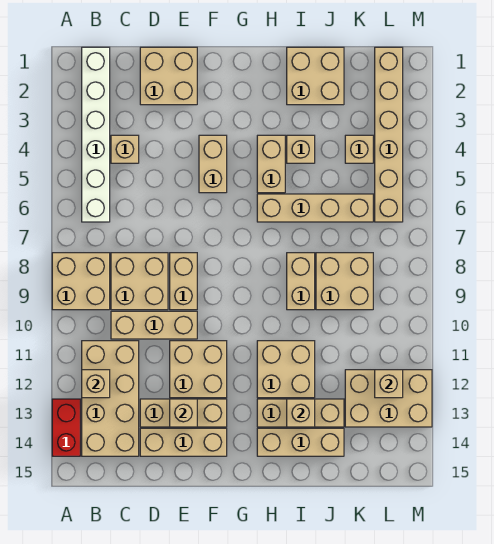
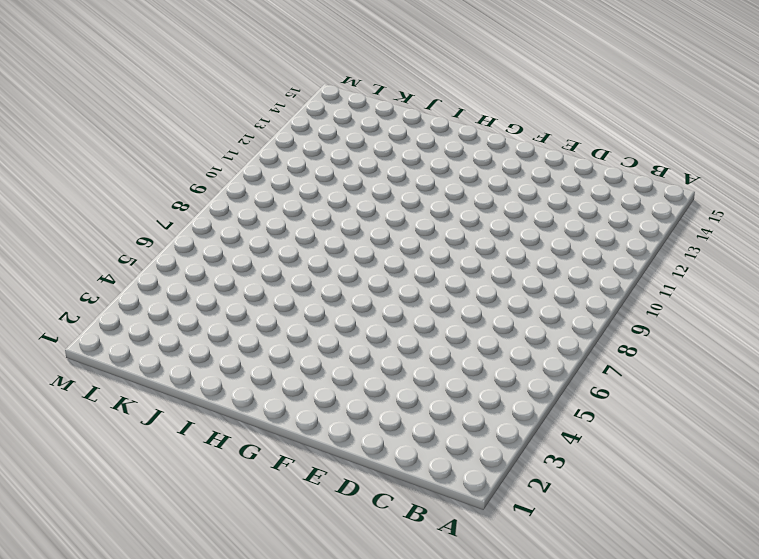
none -> tan 2x2 brick [52,253,110,310]
none -> red 1x2 brick [52,399,80,456]
none -> white 1x6 brick [82,47,110,222]

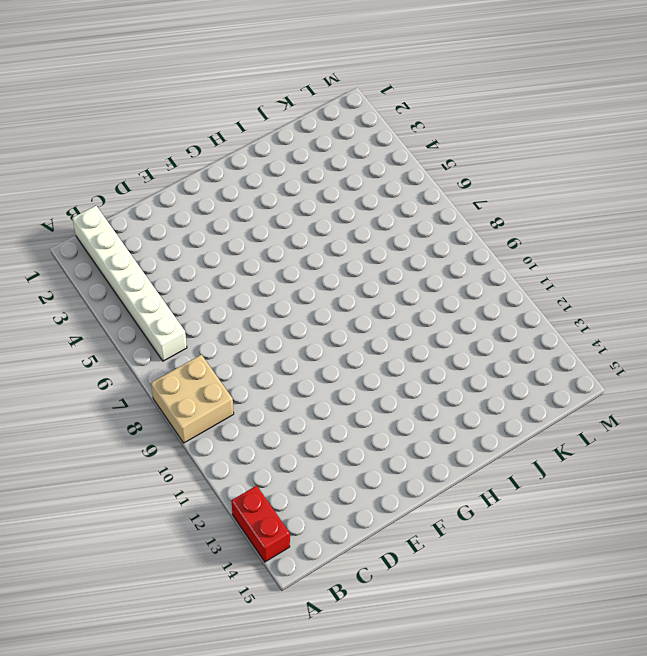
none -> tan 2x4 brick [82,341,139,456]
none -> tan 1x1 brick [111,135,139,163]
none -> tan 2x2 brick [111,253,168,310]

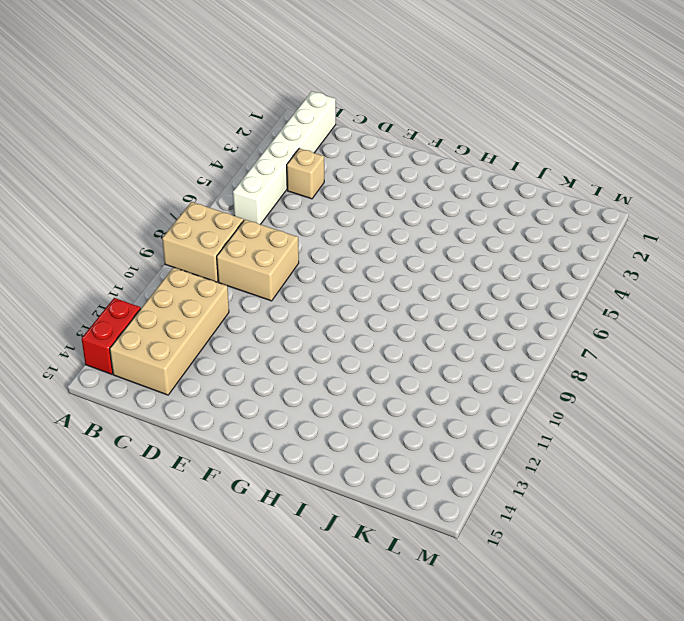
none -> tan 1x3 brick [111,311,197,339]
none -> tan 2x2 brick [140,47,197,105]
none -> tan 1x3 brick [140,399,227,427]

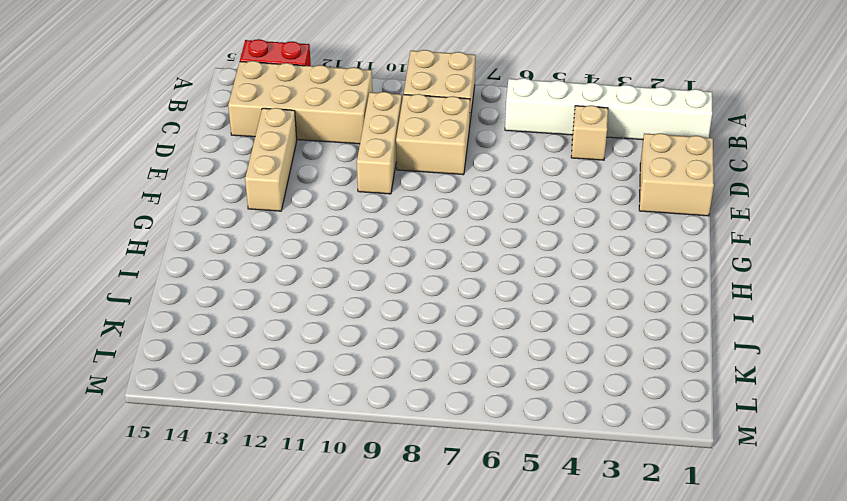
none -> tan 1x3 brick [140,428,227,456]
none -> tan 1x2 brick [170,253,197,310]
none -> tan 2x2 brick [170,341,227,398]

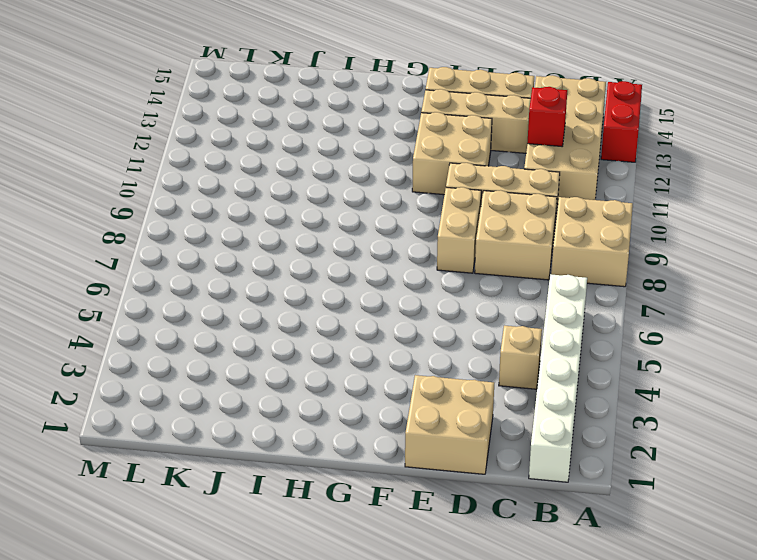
red 1x1 brick [527,87,567,146] -> none
none -> tan 1x2 brick [199,135,227,193]
none -> tan 1x2 brick [257,135,285,193]
none -> tan 1x4 brick [257,194,373,222]

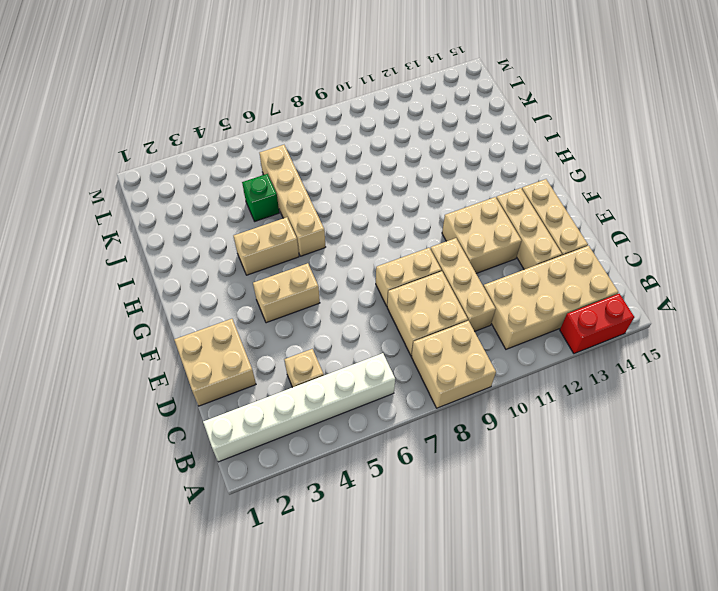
green 1x1 brick [242,174,279,221] -> none
none -> tan 2x2 brick [257,341,315,398]
none -> tan 1x3 brick [257,399,344,427]
none -> tan 1x3 brick [257,428,344,456]

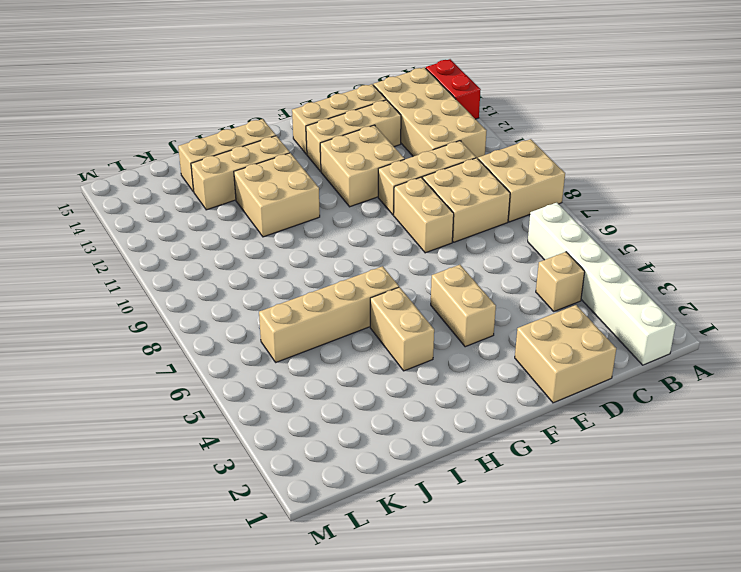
none -> tan 2x2 brick [287,47,344,105]
none -> tan 1x1 brick [287,135,315,163]
none -> tan 1x2 brick [287,253,315,310]

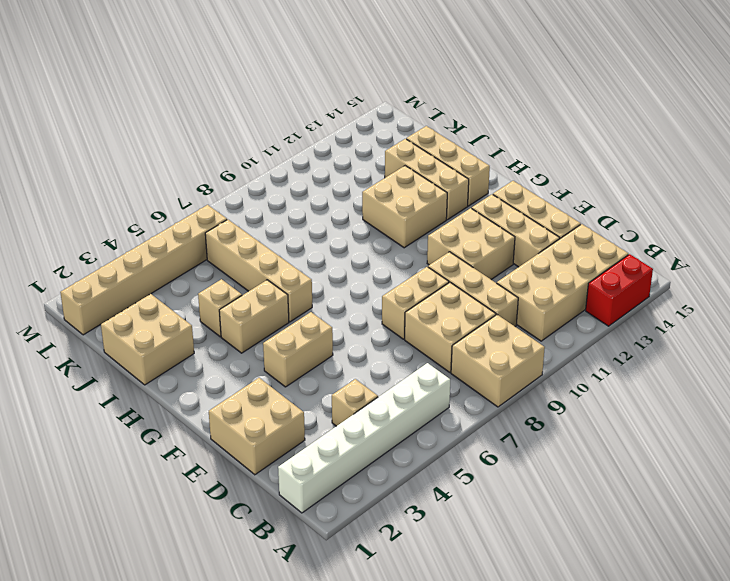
none -> tan 1x2 brick [287,253,315,310]
none -> tan 2x2 brick [316,253,373,310]
none -> tan 1x1 brick [345,135,373,163]

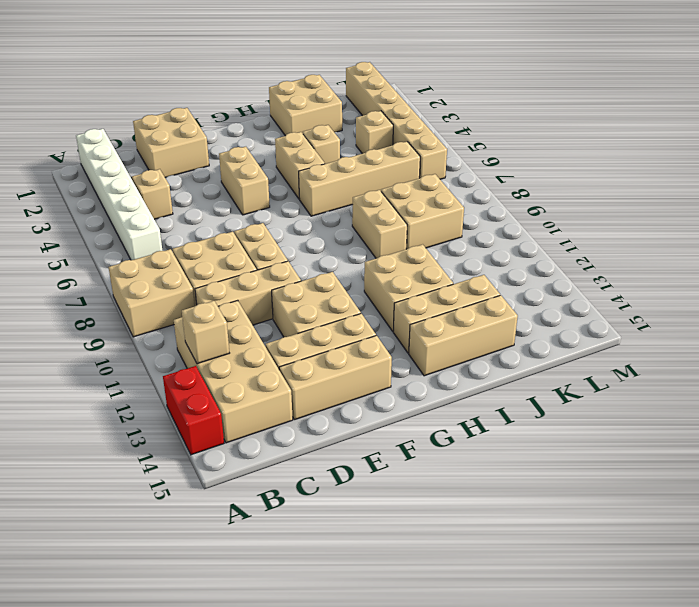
none -> tan 2x3 brick [345,370,432,427]
none -> tan 1x1 brick [170,399,197,427]
none -> tan 1x1 brick [287,399,315,427]

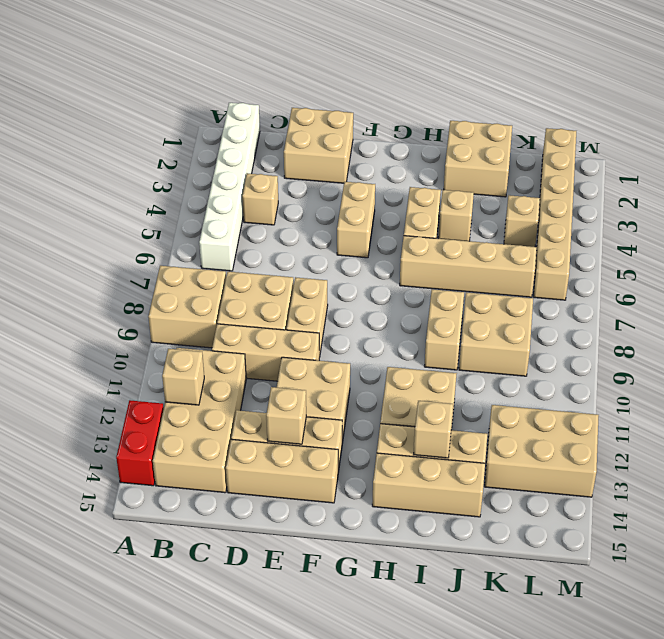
none -> tan 1x1 brick [375,370,403,398]

